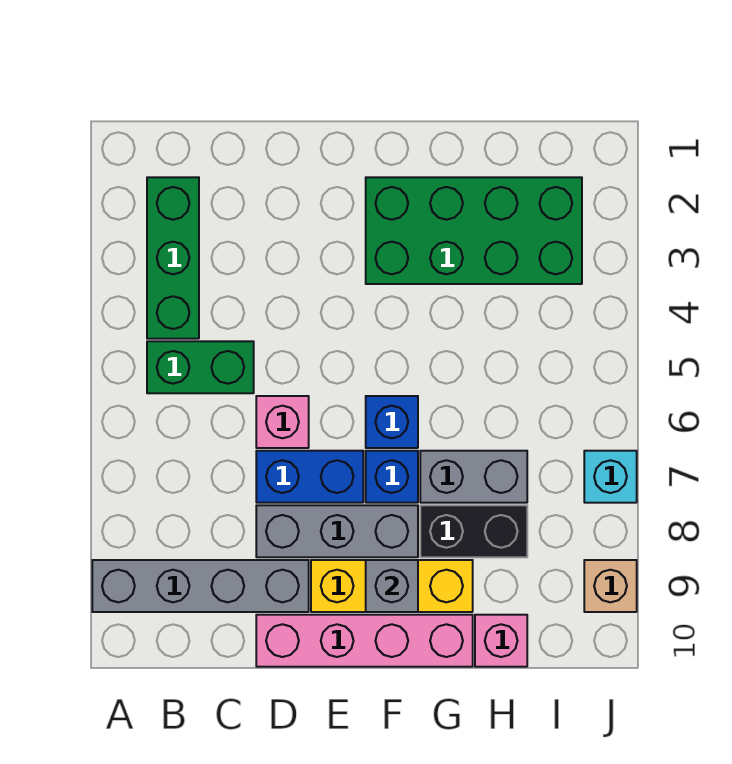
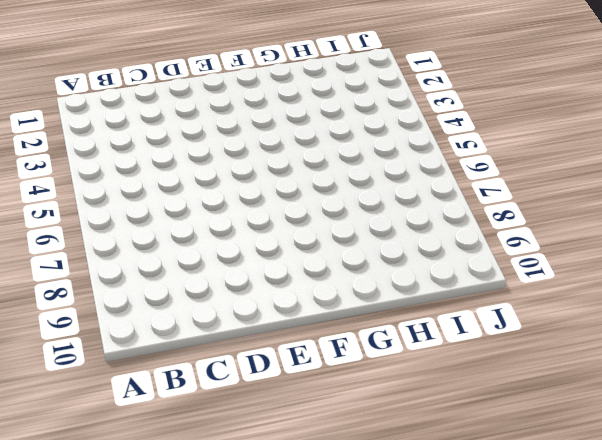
none -> grey 1x4 brick [92,560,309,612]
none -> green 1x3 brick [147,177,199,339]
none -> green 1x2 brick [147,341,254,393]

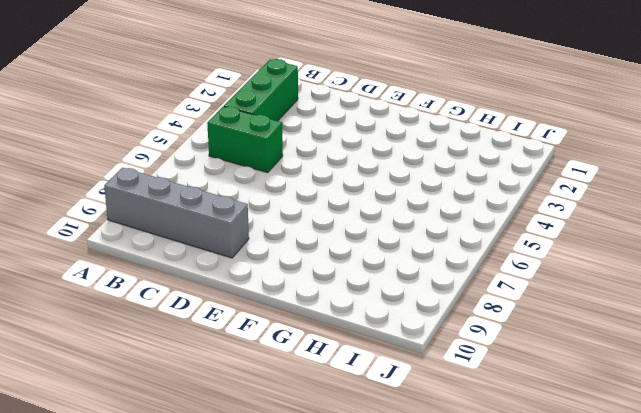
none -> pink 1x1 brick [256,396,309,448]
none -> blue 1x2 brick [256,451,363,503]
none -> grey 1x3 brick [256,505,418,557]

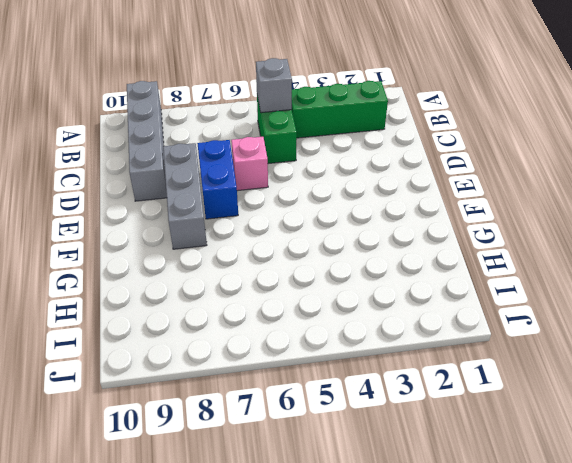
grey 1x1 brick [256,58,292,113] -> grey 1x1 brick moved to [366,560,418,612]
none -> pink 1x4 brick [256,615,473,667]
none -> yellow 1x3 brick [311,560,473,612]
none -> green 2x4 brick [366,177,582,284]

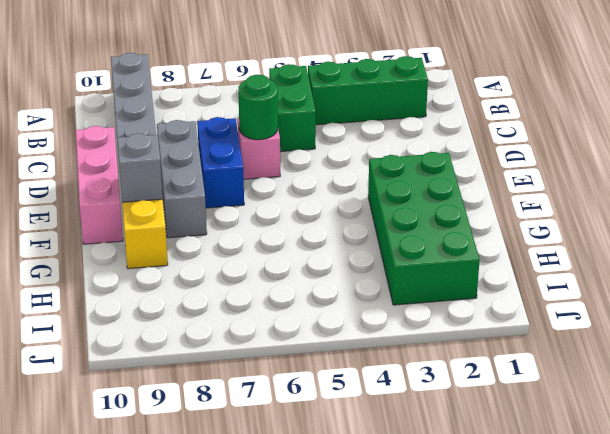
green 1x1 round brick [238,75,278,140] -> none
pink 1x3 brick [76,126,123,244] -> pink 1x4 brick [256,615,473,667]
none -> blue 1x1 brick [366,396,418,448]
none -> blue 1x1 brick [366,451,418,503]
none -> grey 1x2 brick [420,451,527,503]

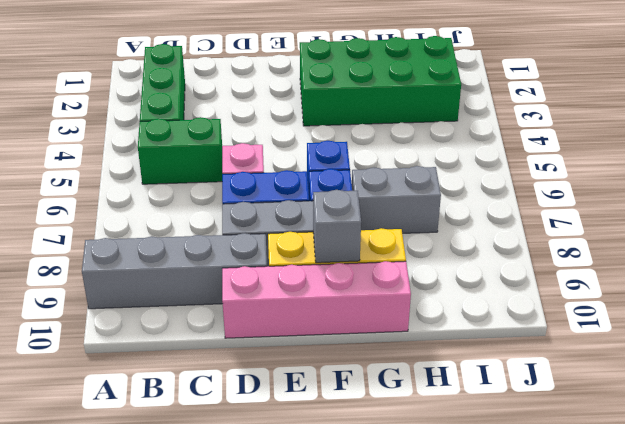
none -> black 1x2 brick [420,505,527,557]
none -> pink 1x1 brick [475,615,527,667]
none -> cyan 1x1 brick [584,451,637,503]

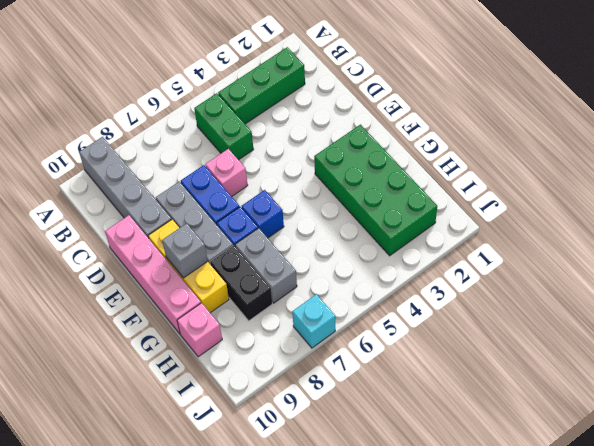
none -> tan 1x1 brick [584,560,637,612]

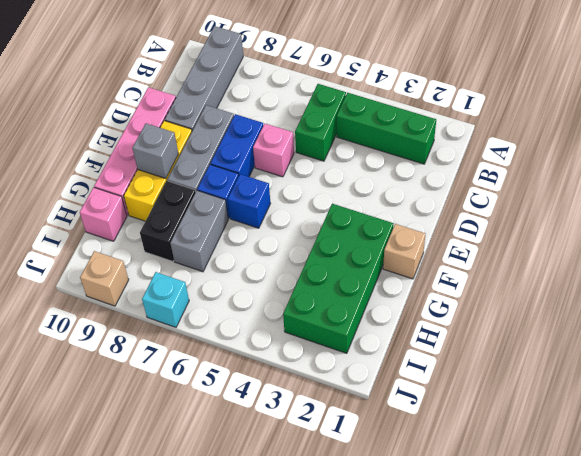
tan 1x1 brick [383,224,425,279] -> none

